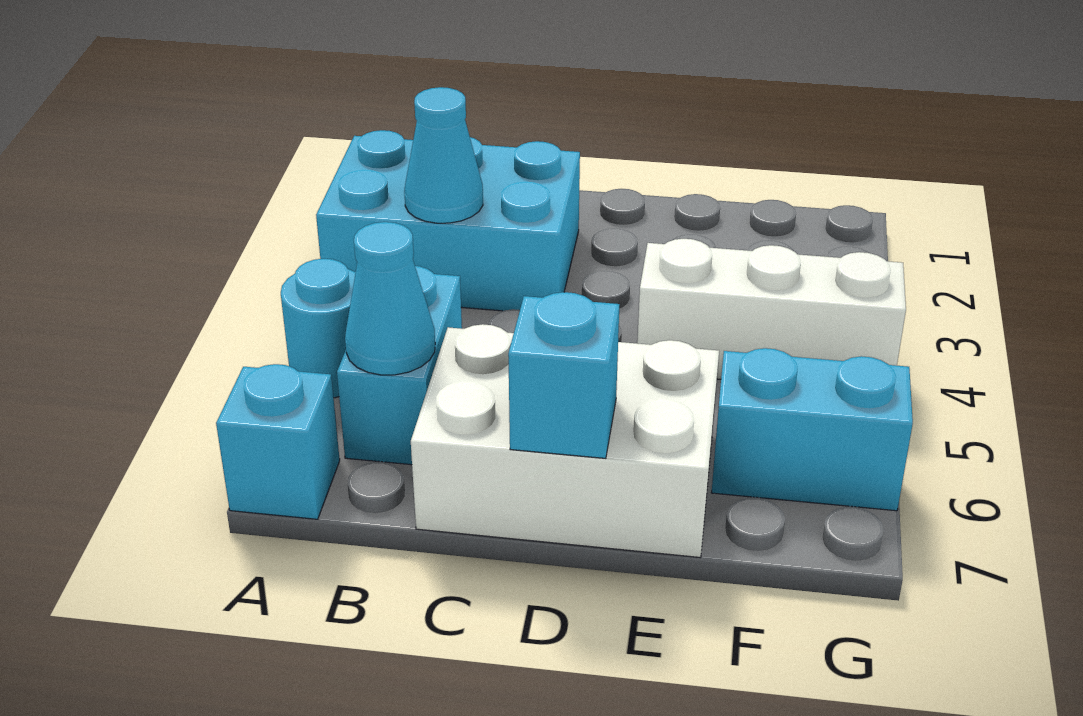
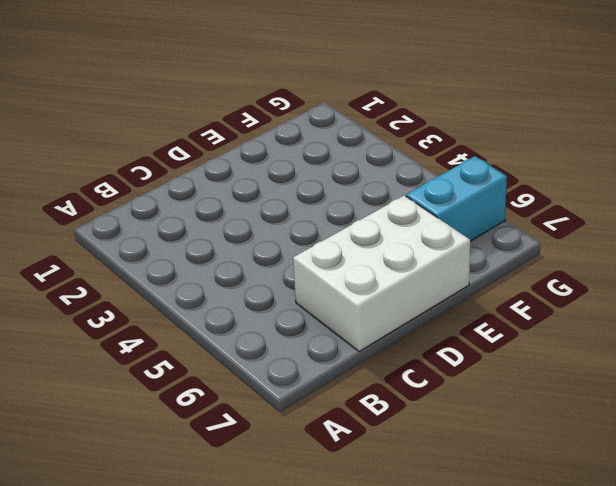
none -> cyan 2x3 brick [316,130,580,311]
none -> cyan 1x1 round brick [281,259,356,398]

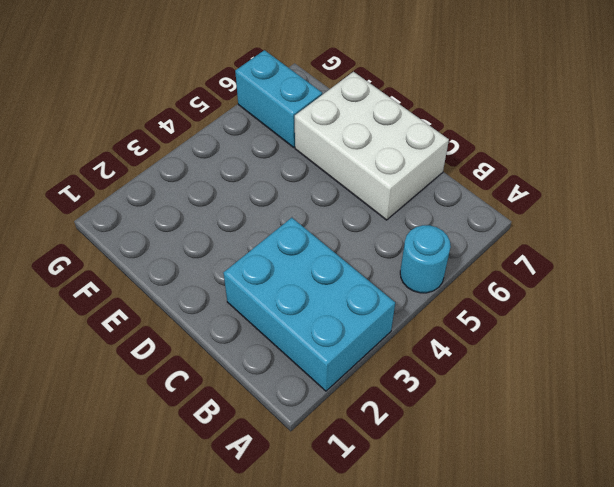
none -> cyan 1x1 brick [216,364,340,519]
none -> cyan 1x2 brick [337,266,462,465]

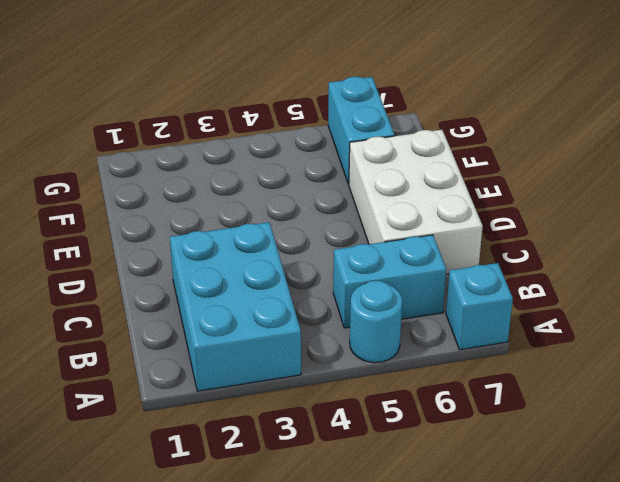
none -> white 1x3 brick [637,239,906,379]
none -> cyan 1x1 cone [404,87,483,223]

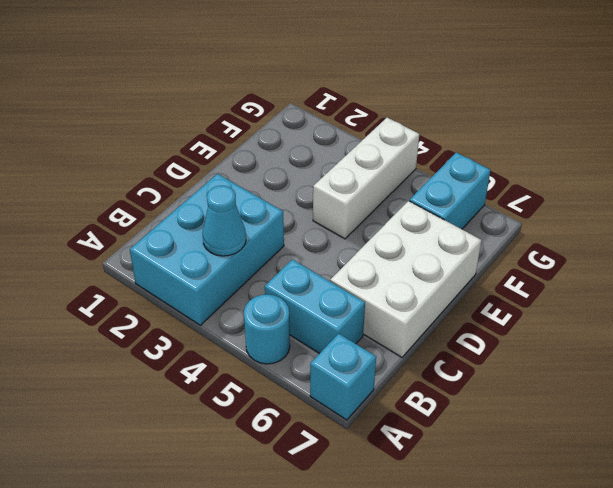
none -> cyan 1x1 cone [345,222,435,375]
none -> cyan 1x1 brick [508,292,619,458]

